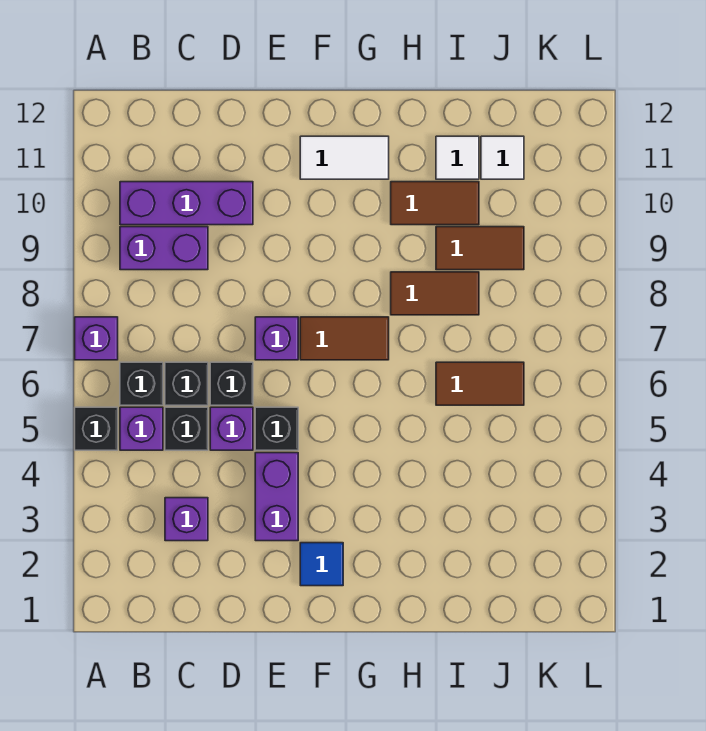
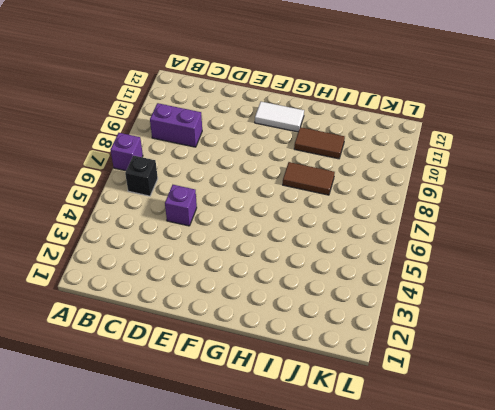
none -> black 1x1 brick [75,407,118,450]
none -> purple 1x1 brick [120,407,163,450]
none -> purple 1x3 brick [120,182,253,225]

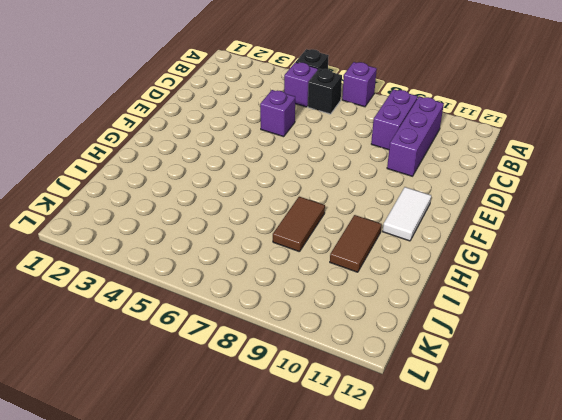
none -> purple 1x1 brick [165,498,208,541]
none -> black 1x1 brick [165,407,208,450]
none -> black 1x1 brick [165,362,208,405]

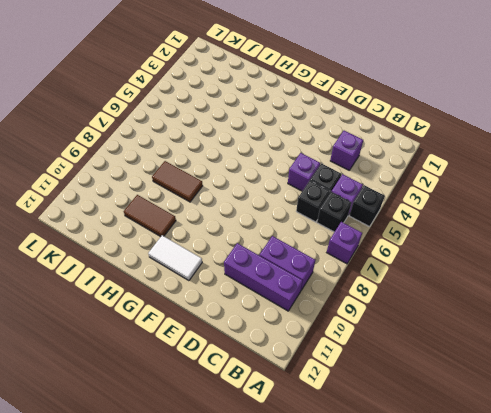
none -> black 1x1 brick [210,362,253,405]
none -> purple 1x2 brick [255,453,298,541]
none -> black 1x1 brick [255,407,298,450]

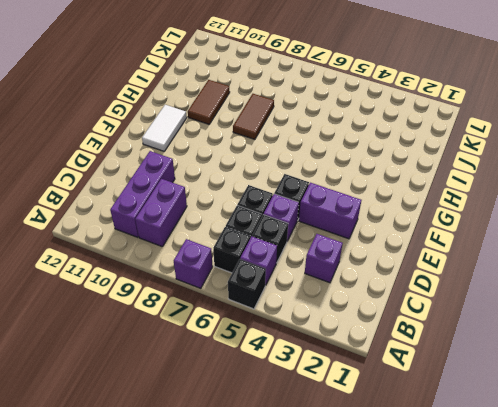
none -> purple 1x1 brick [255,317,298,360]
none -> blue 1x1 tile [300,543,343,586]
none -> brown 1x2 tile [300,317,389,360]

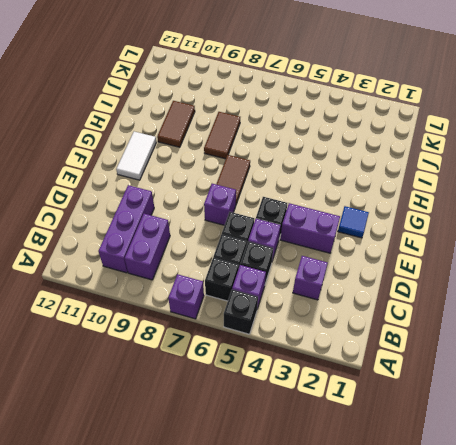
none -> brown 1x2 tile [436,362,524,405]
none -> brown 1x2 tile [436,227,524,270]
none -> white 1x1 tile [436,136,479,179]

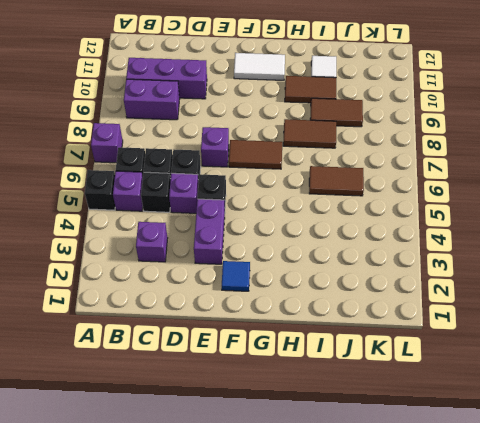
none -> white 1x1 tile [481,136,524,179]

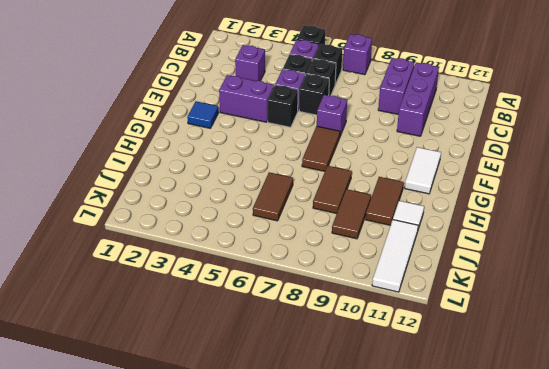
white 1x3 tile [372,220,418,292] -> white 1x1 tile [481,136,524,179]

